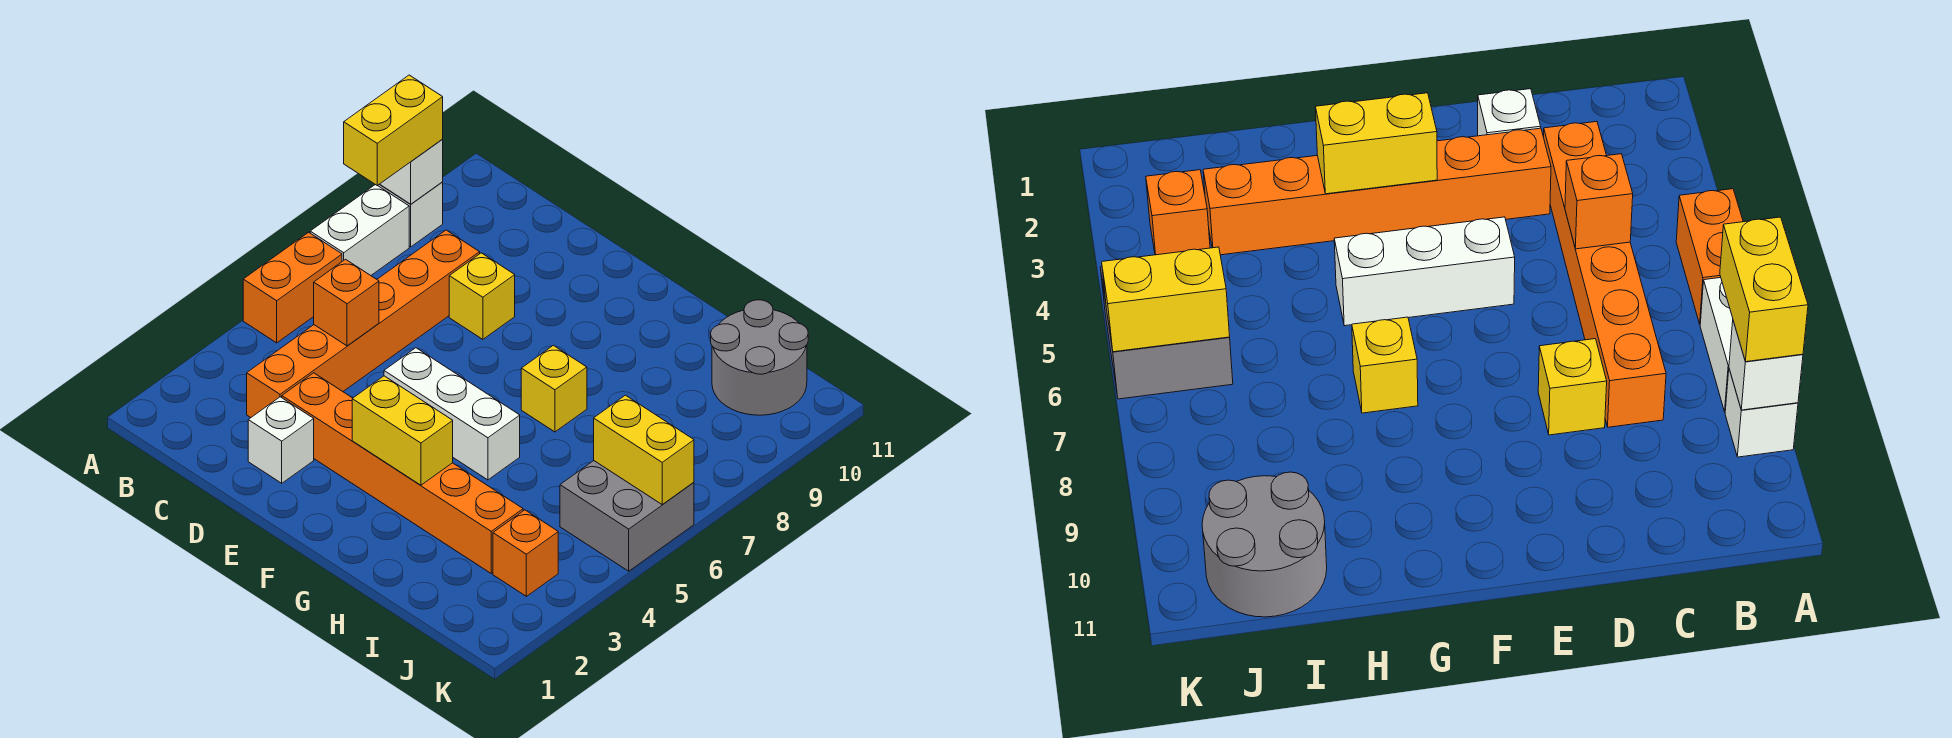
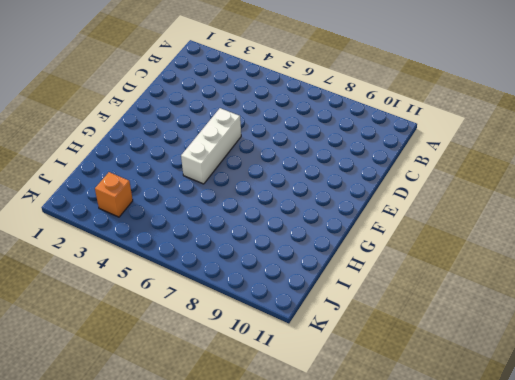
none -> orange 1x2 brick [243,232,342,343]
none -> white 1x2 brick [310,185,409,275]
none -> white 1x1 brick [378,182,443,247]

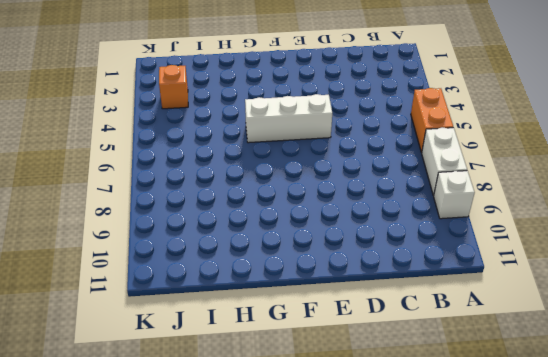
none -> orange 1x6 brick [247,230,480,418]
none -> white 1x1 brick [248,397,314,483]
none -> orange 1x6 brick [282,373,523,573]

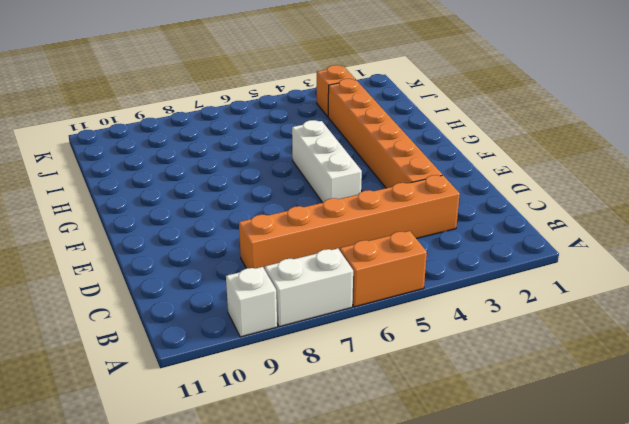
none -> white 1x1 brick [248,397,314,483]
none -> yellow 1x1 brick [449,253,515,339]
none -> yellow 1x1 brick [521,345,587,432]

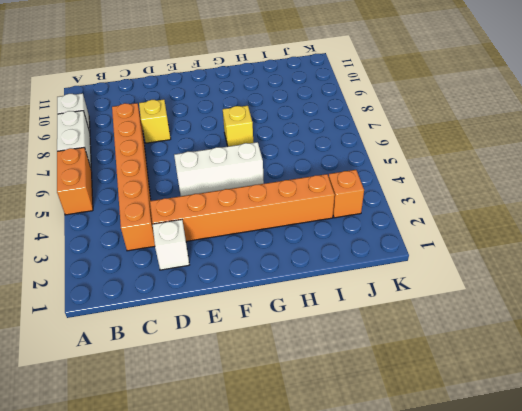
none -> grey 2x2 round brick [711,300,808,415]
none -> grey 2x2 brick [560,461,694,571]
none -> white 1x1 brick [380,140,443,204]

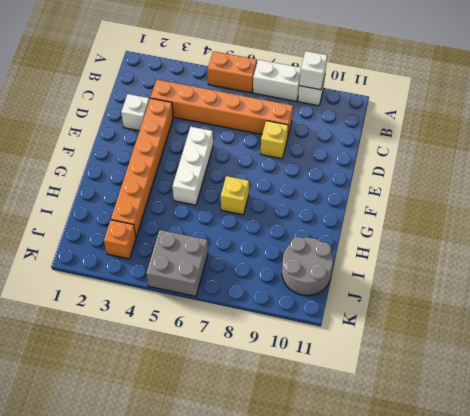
none -> orange 1x1 brick [314,259,379,346]
none -> yellow 1x2 brick [352,376,453,485]
none -> yellow 1x2 brick [594,395,694,505]

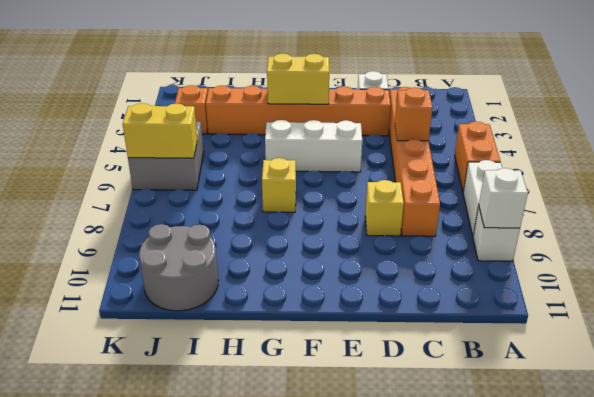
none -> yellow 1x2 brick [344,75,443,186]

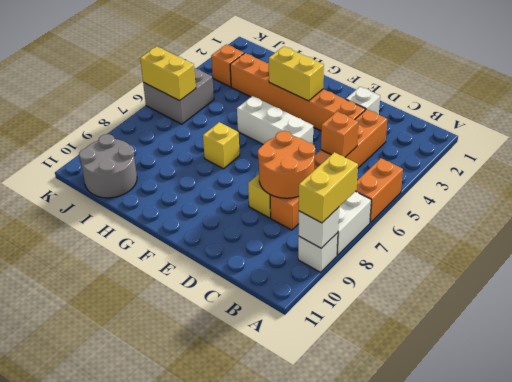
orange 2x2 round brick [258,131,315,198] -> none

